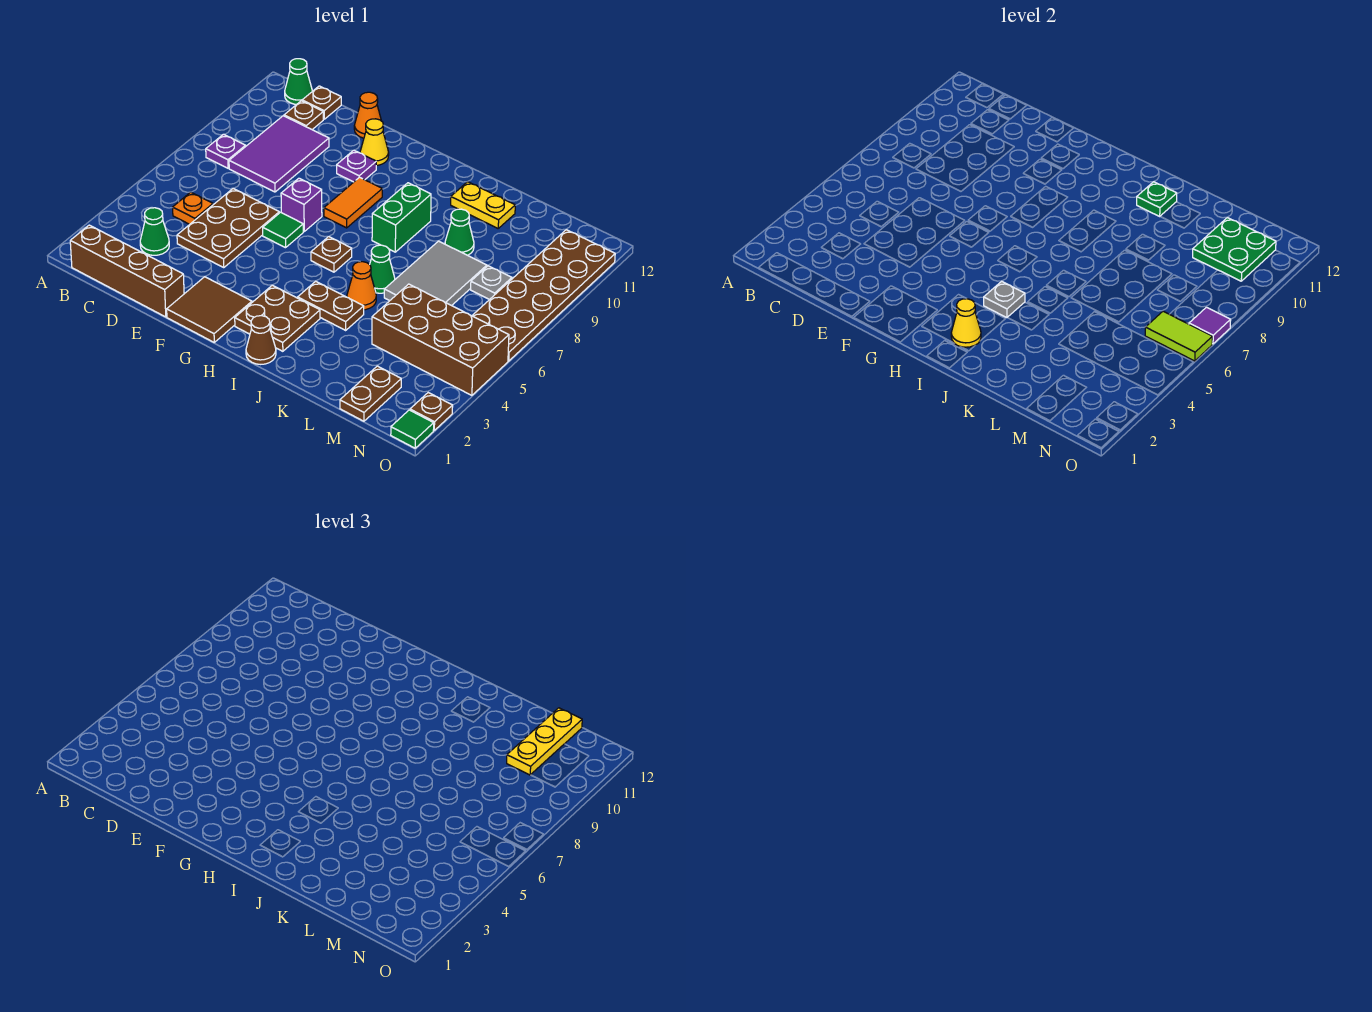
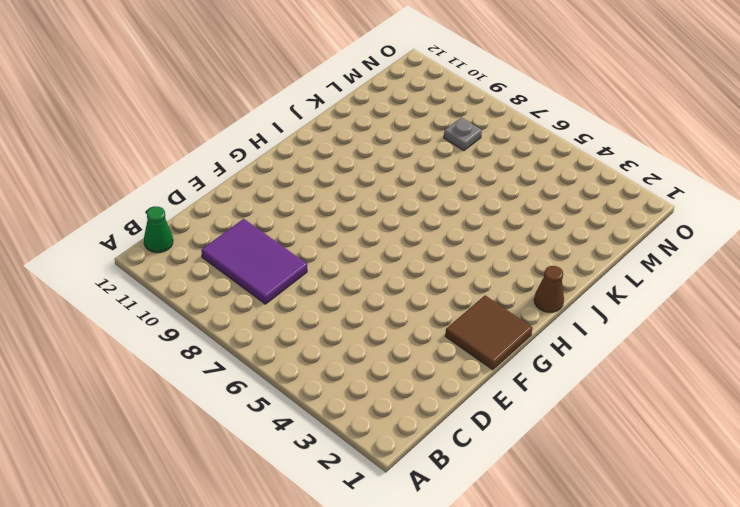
none -> brown 1x4 brick [70,225,184,317]
none -> purple 1x1 plate [206,134,246,168]
none -> green 1x1 cone [140,208,169,255]
none -> orange 1x1 plate [173,192,213,224]

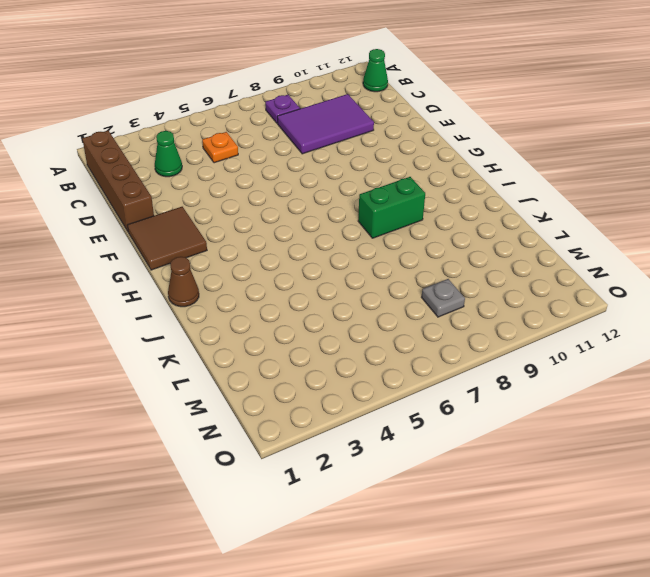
none -> brown 1x1 plate [284,101,323,129]
none -> brown 1x1 plate [302,86,341,119]
none -> brown 2x3 plate [177,188,279,268]
none -> orange 1x1 cone [354,92,381,138]

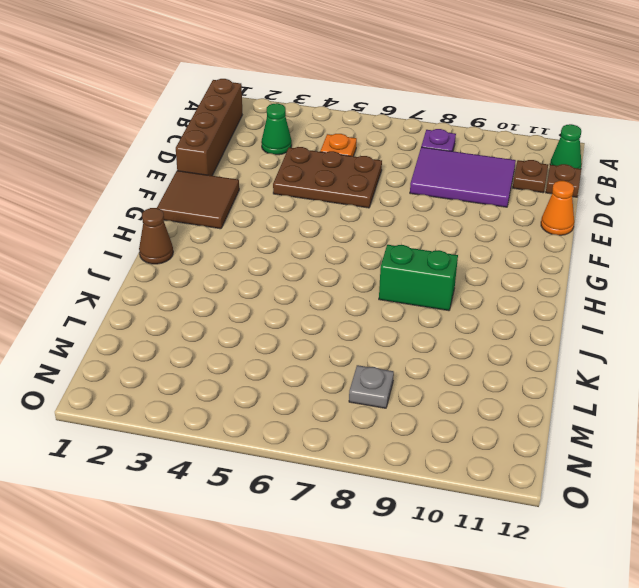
none -> green 1x1 tile [263,212,303,248]
none -> purple 1x1 brick [281,178,322,231]
none -> purple 1x1 plate [337,150,376,182]
none -> yellow 1x1 cone [360,119,389,165]

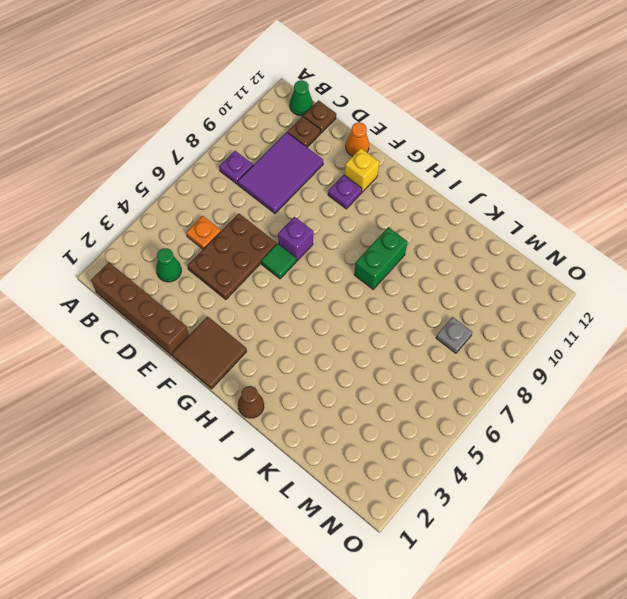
yellow 1x1 brick [344,148,379,192] -> yellow 1x1 cone [360,119,389,165]
none -> orange 1x2 tile [324,177,382,228]
none -> brown 2x2 plate [235,285,320,351]
none -> brown 1x1 plate [311,237,352,272]
none -> brown 1x2 plate [298,281,364,330]

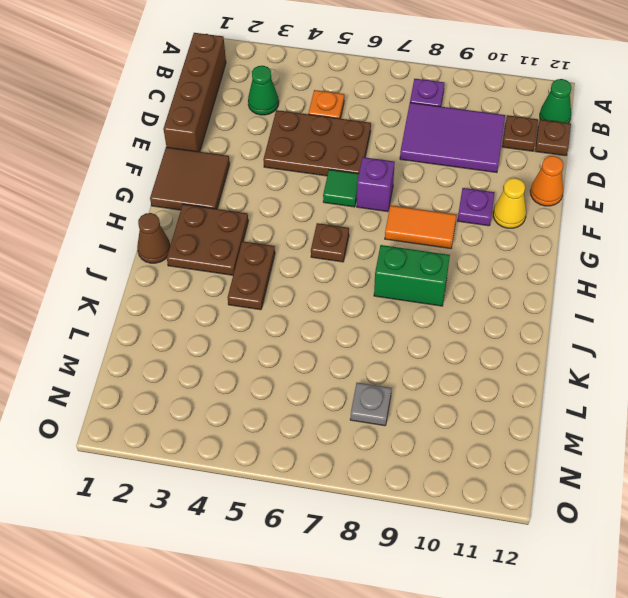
none -> orange 1x1 cone [347,262,376,310]
none -> green 1x1 cone [370,245,395,293]
none -> yellow 1x2 plate [451,182,515,228]
none -> grey 2x3 tile [384,241,487,306]

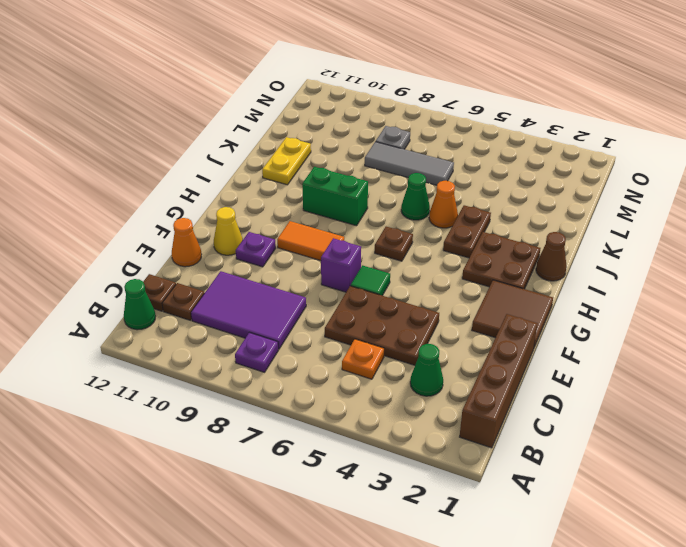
grey 1x3 tile [365,142,454,185] -> grey 2x3 tile [384,241,487,306]
none -> green 1x1 cone [445,209,474,255]
none -> brown 2x4 brick [372,284,509,395]
none -> brown 1x2 plate [340,366,401,421]
none -> brown 2x6 plate [472,230,615,361]

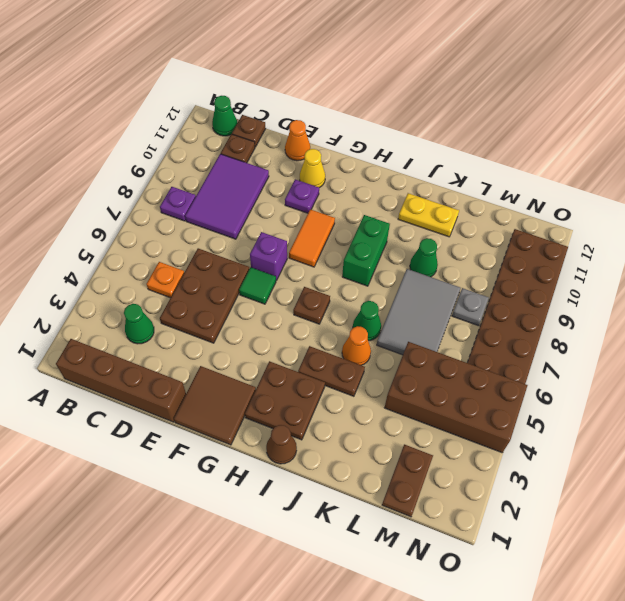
none -> green 1x1 tile [391,410,434,448]
none -> brown 1x1 plate [410,393,453,430]
none -> yellow 1x1 cone [951,299,981,347]
none -> grey 1x1 plate [984,281,1025,318]

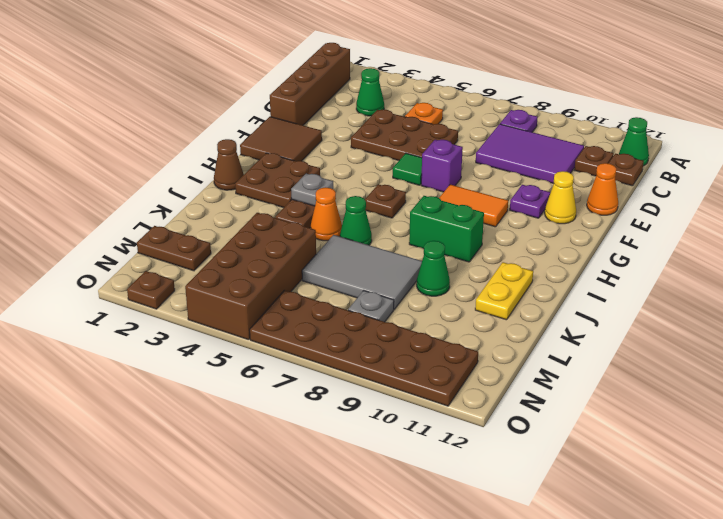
none -> green 1x1 tile [391,410,434,448]
none -> yellow 1x1 cone [951,299,981,347]
none -> green 1x1 plate [1137,182,1177,216]
none -> green 2x2 plate [1193,218,1276,281]

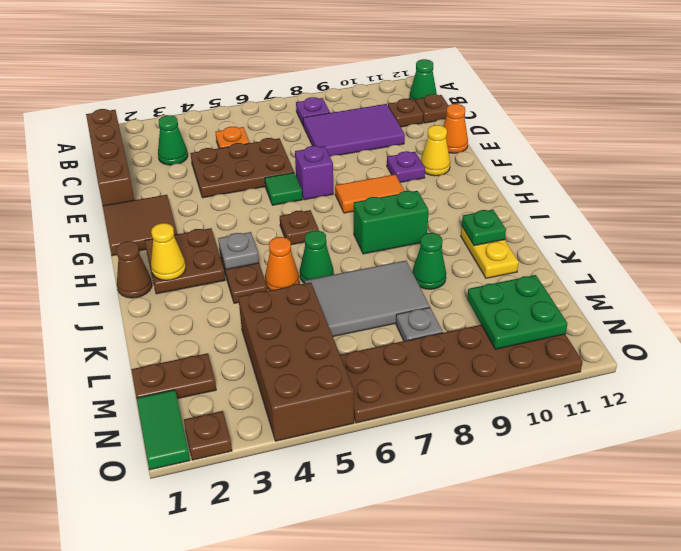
green 1x2 tile [136,390,190,470] -> green 1x1 tile [391,410,434,448]
none -> lime 1x2 tile [1145,311,1212,361]
none -> purple 1x1 tile [1189,307,1231,344]
none -> yellow 1x3 plate [507,708,582,775]

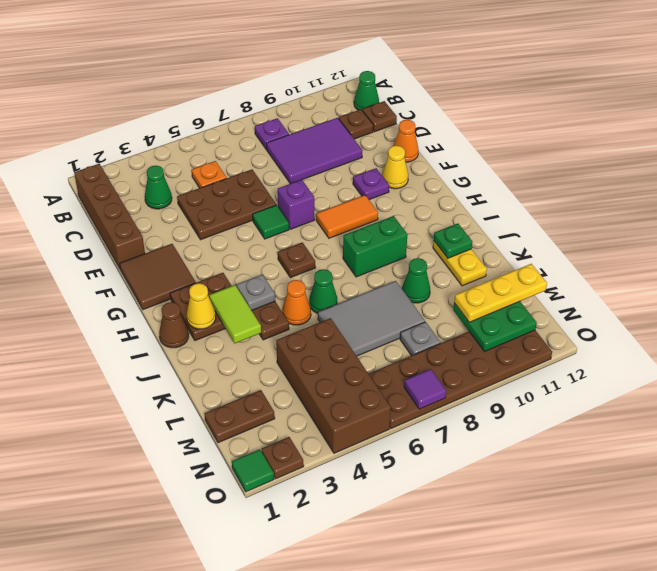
lime 1x2 tile [209,285,261,343] -> lime 1x2 tile moved to [1145,311,1212,361]

